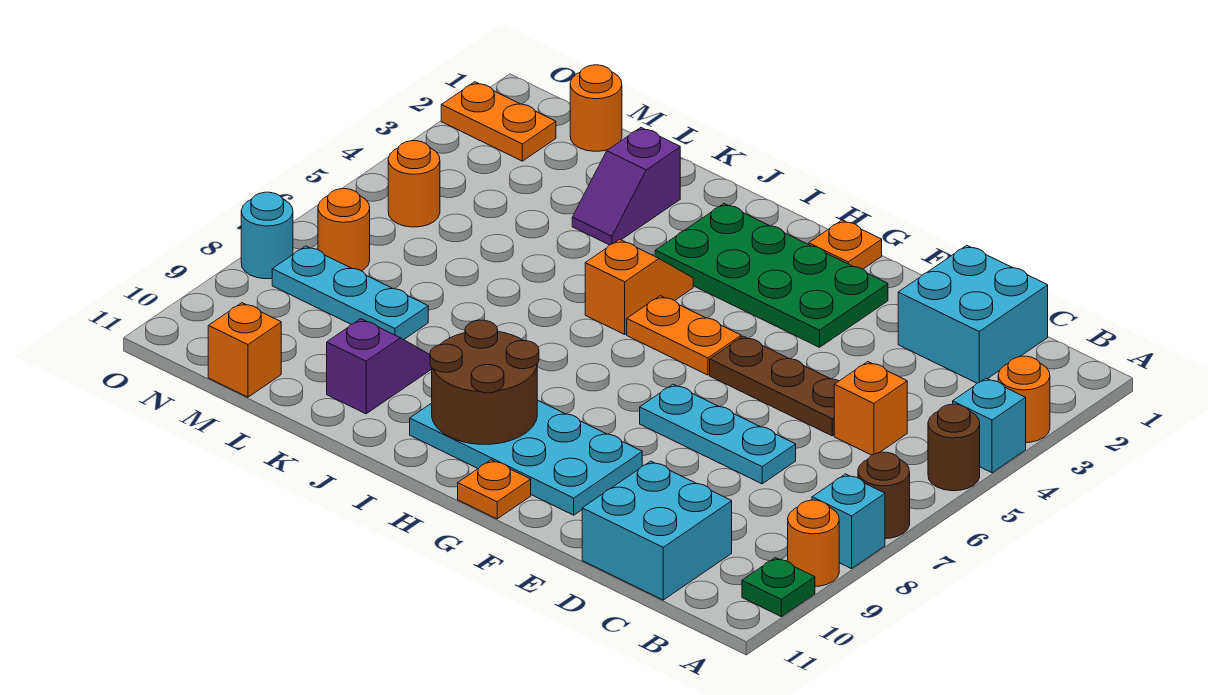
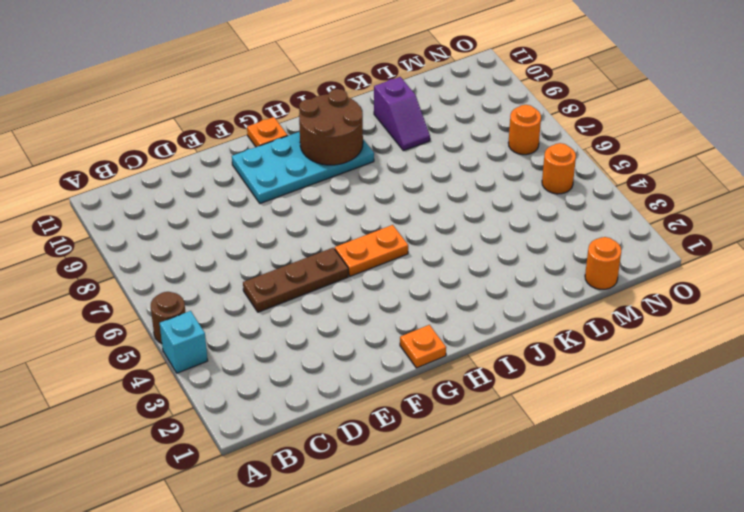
none -> orange 1x1 round brick [998,356,1050,443]
none -> brown 1x1 round brick [858,452,910,539]
none -> cyan 1x1 brick [812,474,885,569]

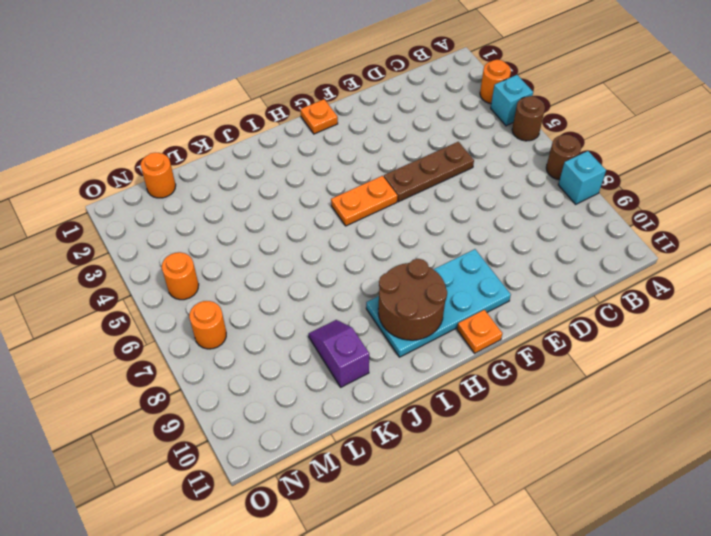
none -> orange 1x1 round brick [788,500,839,586]
none -> green 1x1 plate [742,558,815,617]
none -> cyan 2x2 brick [898,245,1048,383]

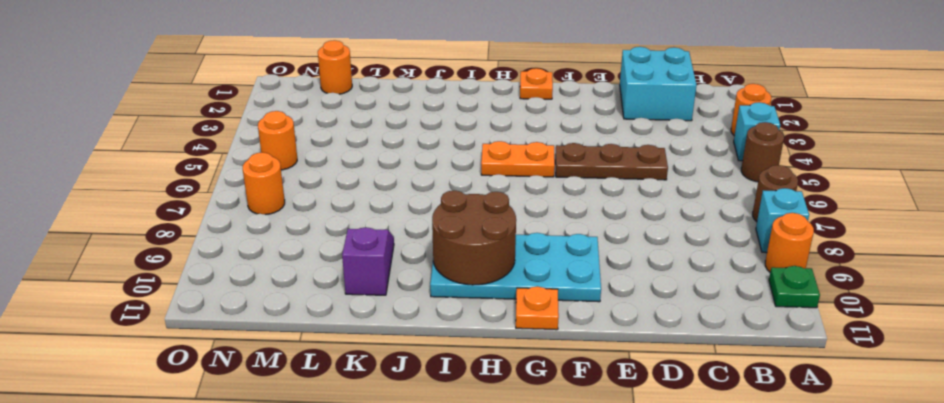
none -> orange 1x1 brick [834,362,907,455]
none -> cyan 2x2 brick [582,461,732,600]
none -> cyan 1x3 plate [640,384,796,484]

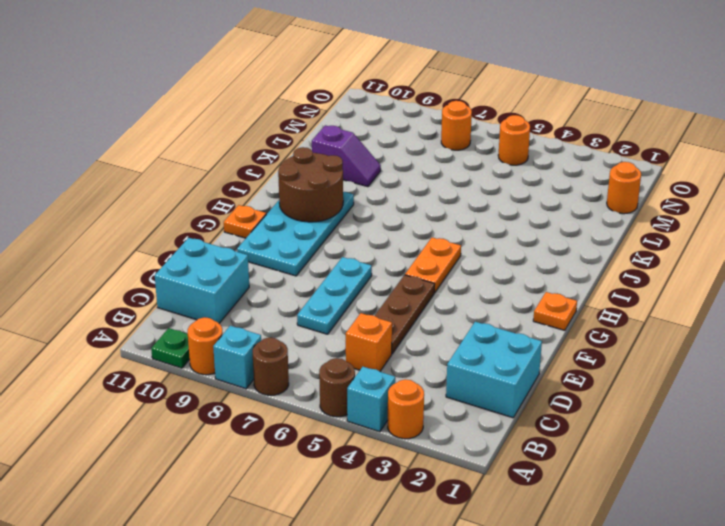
none -> green 2x4 plate [655,204,888,347]
none -> orange 1x2 slope [585,239,693,334]
none -> purple 1x2 slope [572,128,680,245]

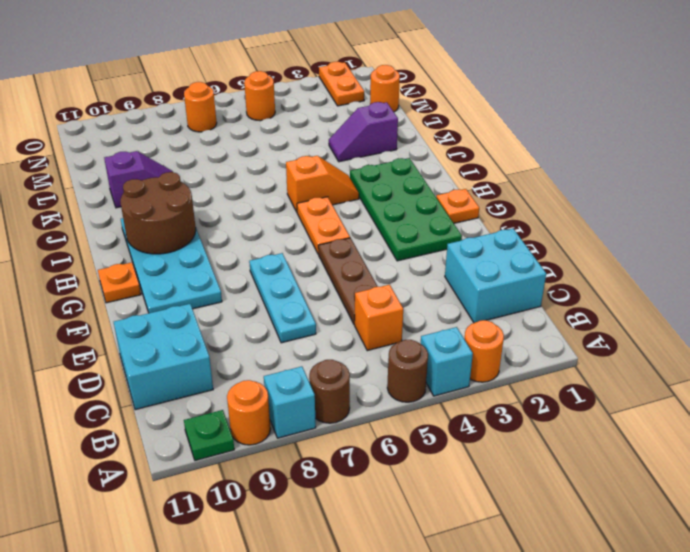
none -> cyan 1x3 plate [272,246,428,340]
none -> orange 1x1 brick [208,303,281,397]
none -> cyan 1x1 round brick [241,192,293,279]

